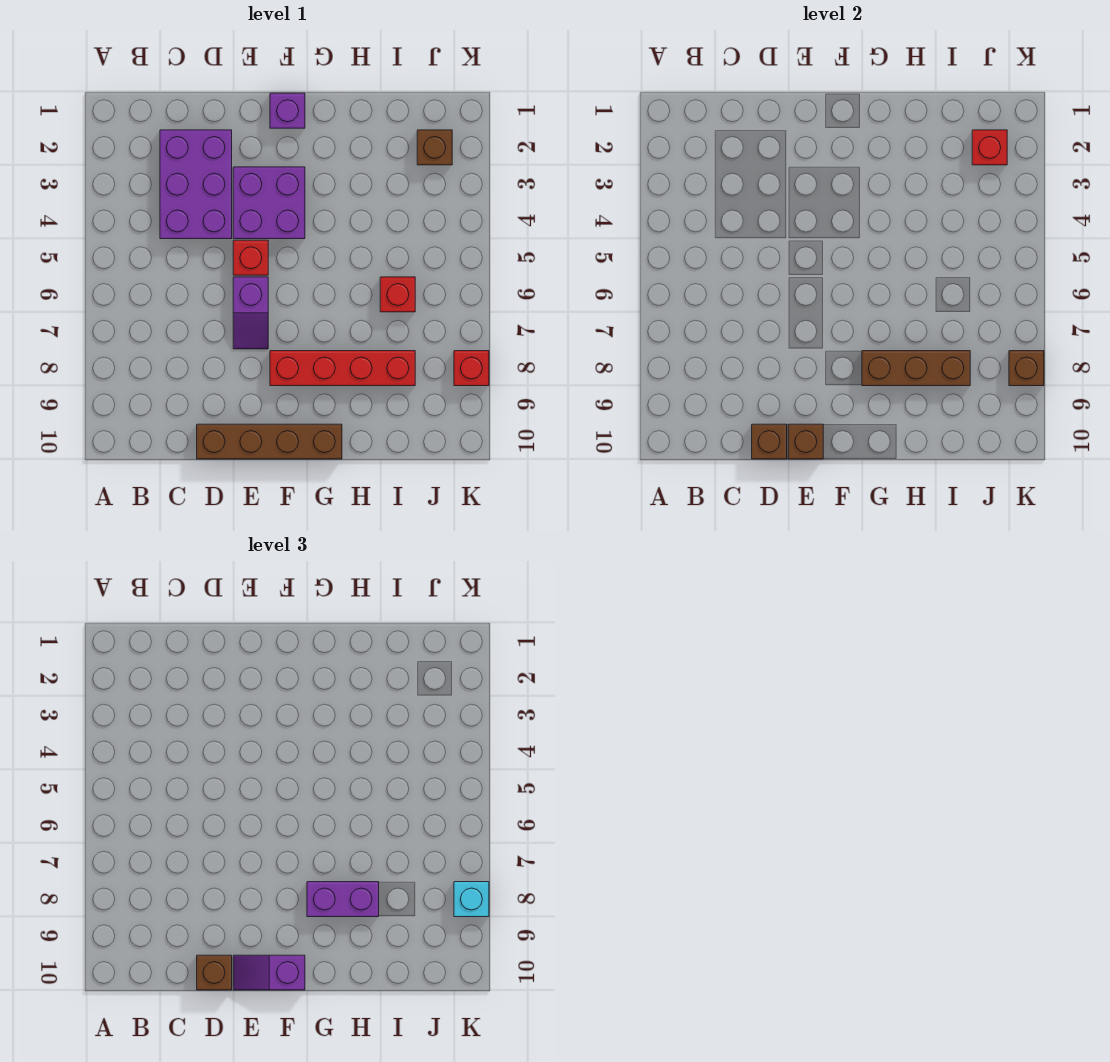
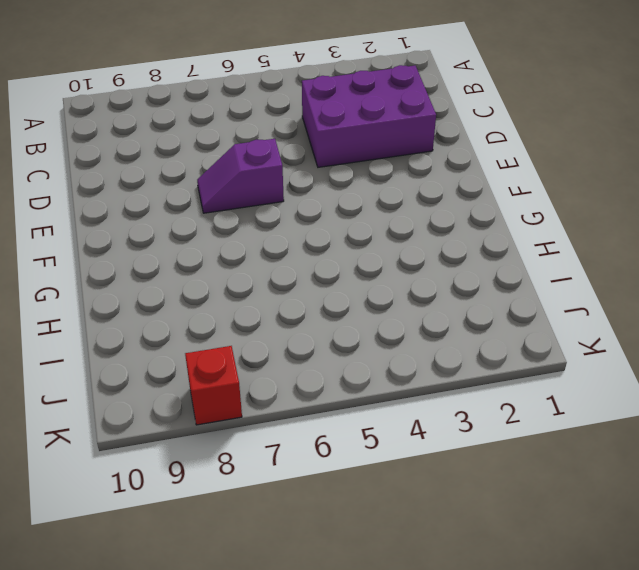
none -> brown 1x4 brick [197,424,342,459]
none -> purple 2x2 brick [233,167,305,239]
none -> red 1x1 brick [233,240,268,275]

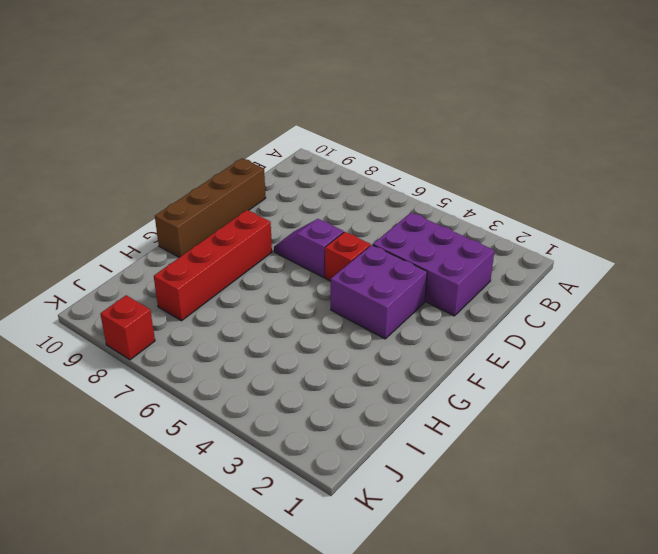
none -> purple 1x1 brick [270,93,305,128]
none -> red 1x1 brick [380,277,415,312]
none -> brown 1x1 brick [417,130,452,165]

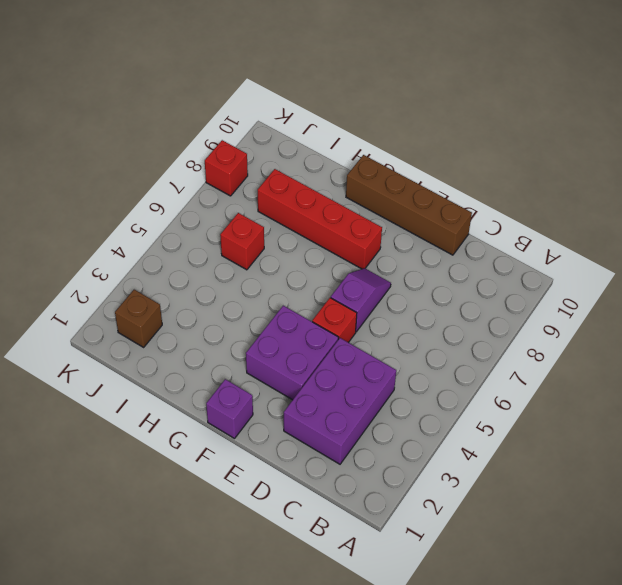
none -> brown 1x1 brick [752,424,787,459]
none -> brown 1x1 brick [788,424,823,459]
none -> brown 1x3 brick [862,351,970,386]

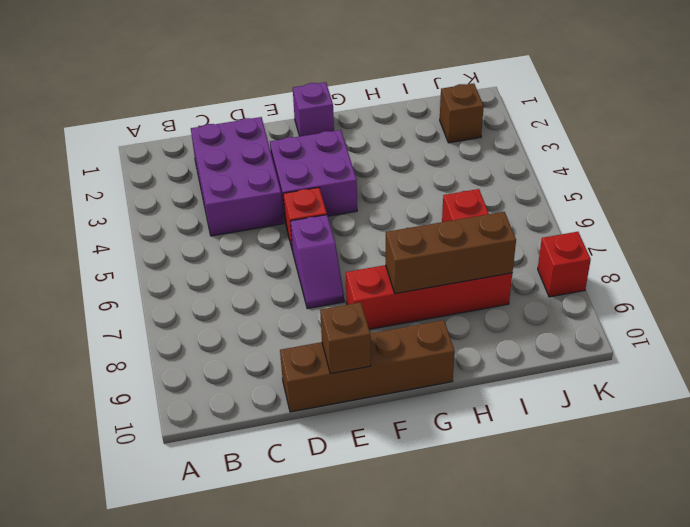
none -> brown 1x1 brick [752,424,787,459]
none -> red 1x1 brick [972,130,1007,165]
none -> brown 1x1 brick [1009,351,1044,386]

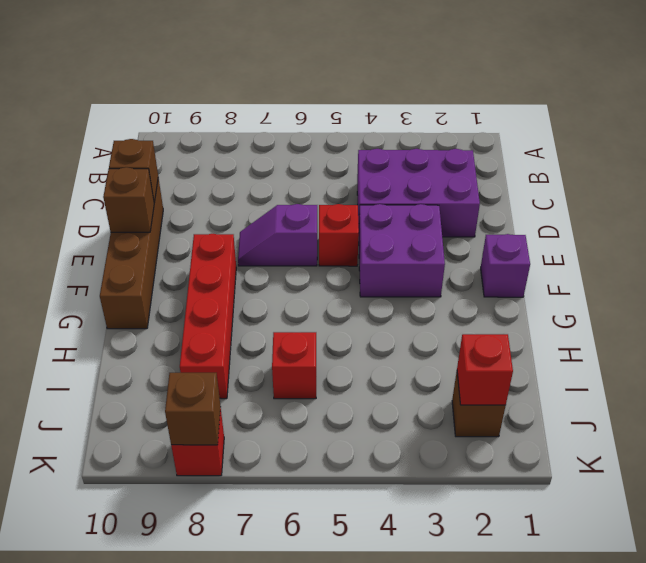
none -> brown 1x3 brick [862,351,970,386]
none -> brown 1x1 brick [197,955,232,990]
none -> purple 1x2 slope [233,955,305,990]

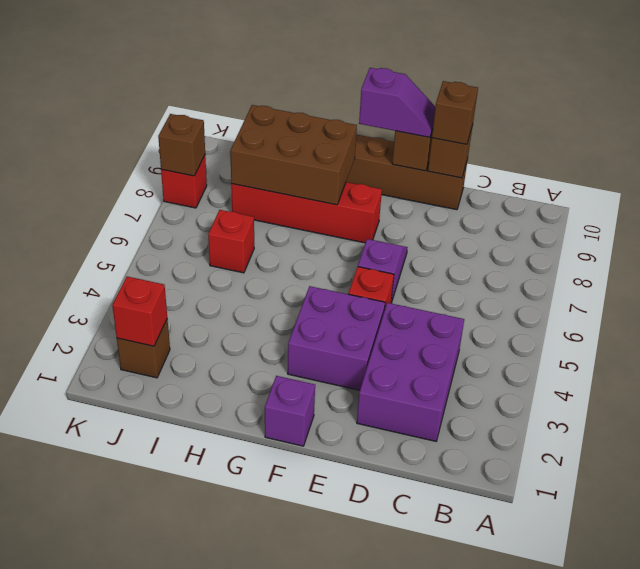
brown 2x3 brick [230,105,357,205] -> brown 1x3 brick [862,351,970,386]
none -> purple 1x2 brick [307,882,379,917]
none -> cyan 1x1 brick [454,882,489,917]

